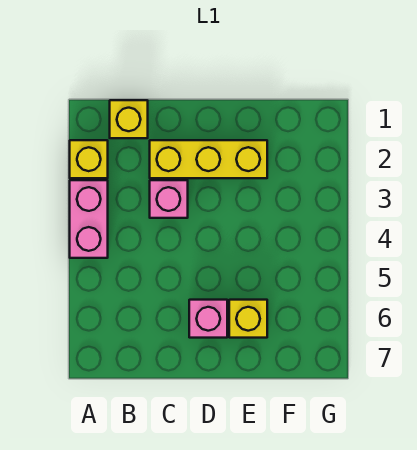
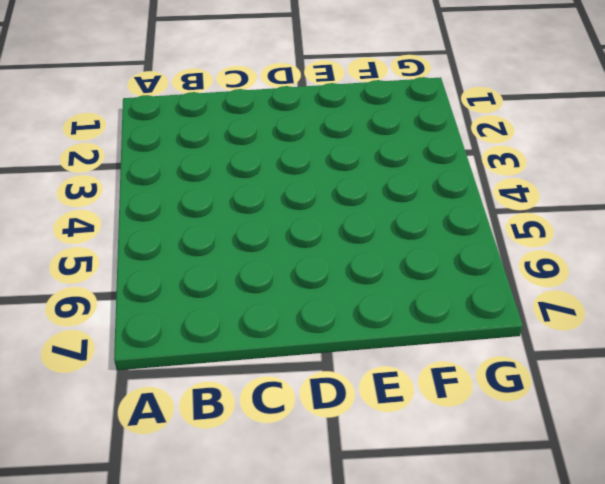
none -> yellow 1x1 brick [70,140,108,178]
none -> pink 1x2 brick [70,180,108,258]

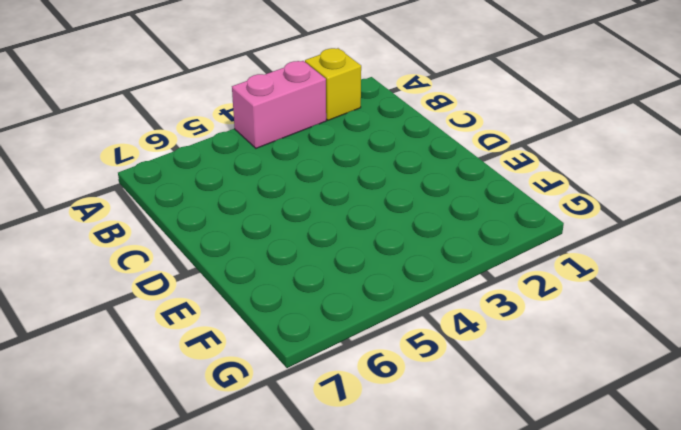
none -> yellow 1x1 brick [110,100,148,138]
none -> yellow 1x3 brick [150,140,267,178]

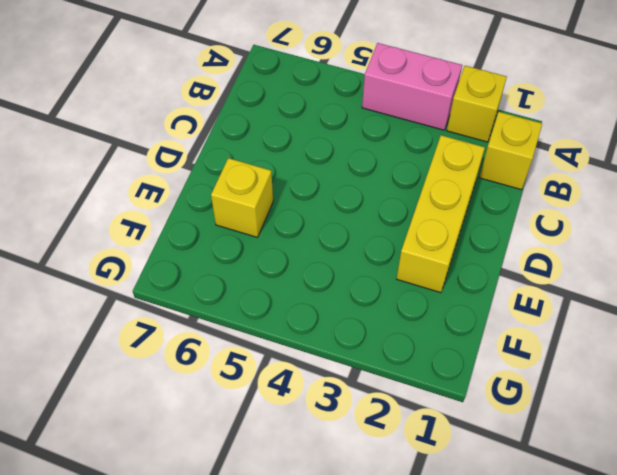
none -> pink 1x1 brick [150,180,188,218]
none -> pink 1x1 brick [189,300,227,338]

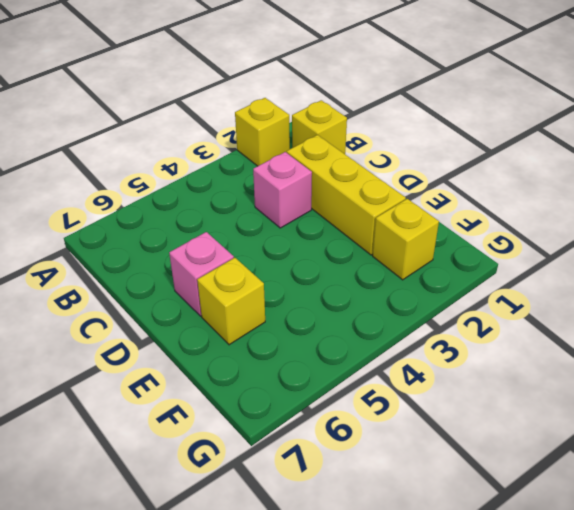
yellow 1x1 brick [373,199,439,280] -> none
none -> pink 1x2 brick [70,180,108,258]

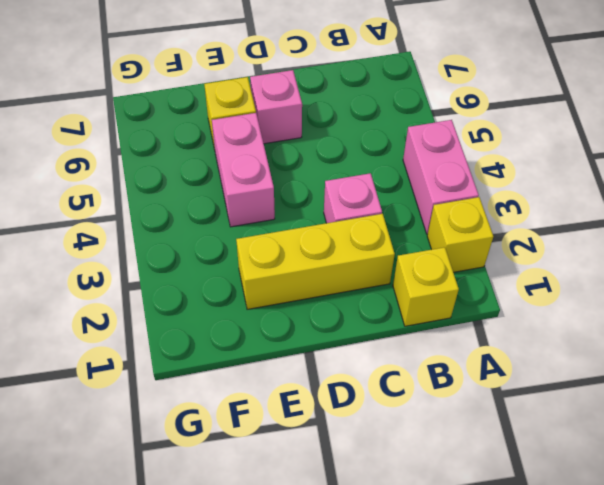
pink 1x2 brick [212,113,275,227] -> none

